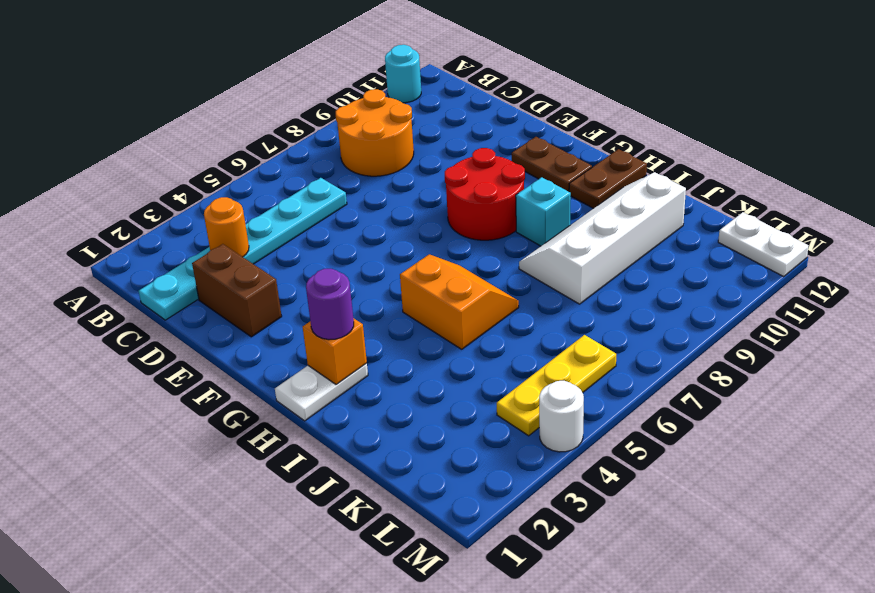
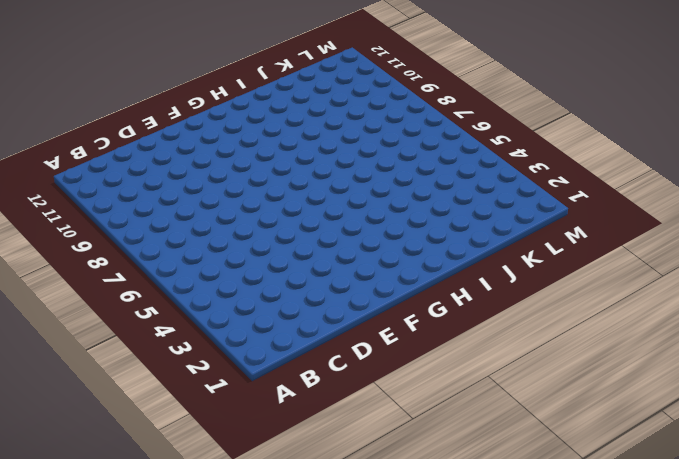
none -> cyan 1x1 round brick [385,45,421,103]
none -> orange 2x2 round brick [336,89,414,176]
none -> cyan 1x6 plate [139,178,347,320]

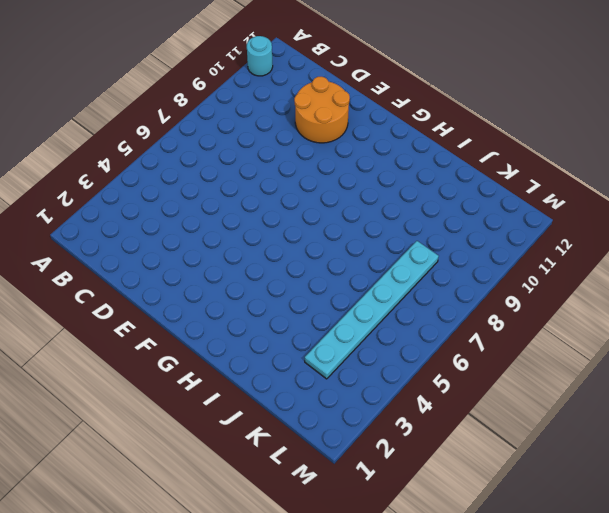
orange 2x2 round brick [294,77,350,143] -> orange 2x2 round brick moved to [336,89,414,176]
cyan 1x6 plate [305,241,439,379] -> cyan 1x6 plate moved to [139,178,347,320]
none -> brown 1x2 brick [192,244,282,337]
none -> red 2x2 round brick [445,148,525,240]
none -> brown 1x2 plate [512,137,592,192]

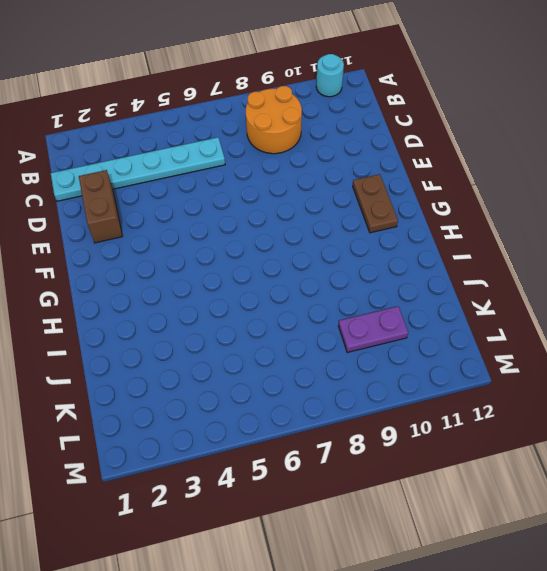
purple 1x2 plate [338,306,408,352] -> none
none -> red 2x2 round brick [445,148,525,240]
none -> white 1x2 plate [275,363,368,421]
none -> orange 2x2 slope [400,254,519,349]

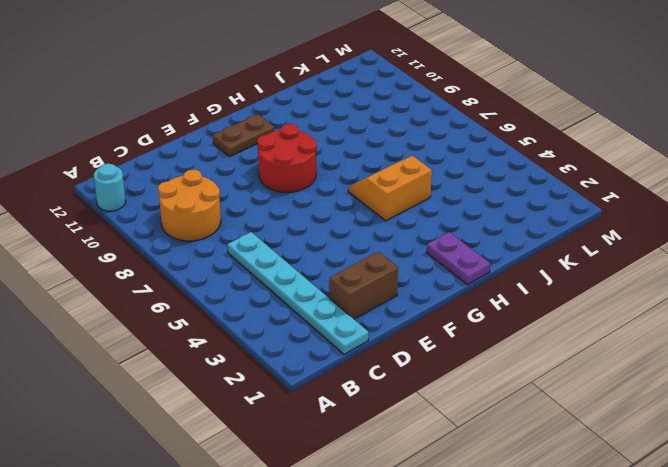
purple 1x2 plate [427,232,490,285] -> white 1x2 plate [275,363,368,421]
none -> cyan 1x1 brick [516,177,571,246]
none -> brown 1x2 plate [569,149,647,208]
none -> white 2x4 slope [519,172,686,304]

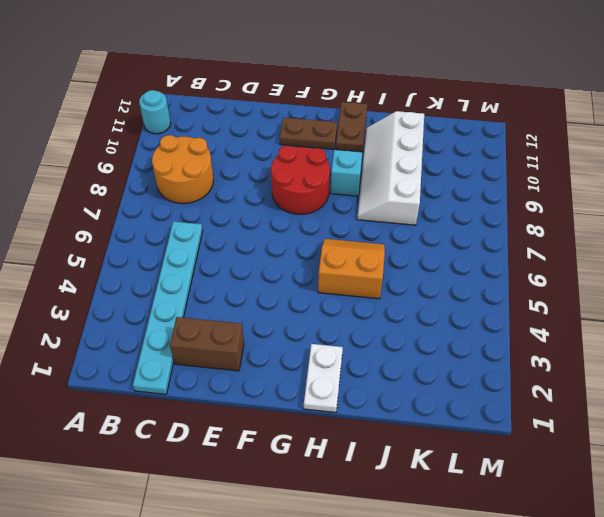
none -> yellow 1x3 plate [497,335,616,436]
none -> white 1x2 plate [718,212,808,276]
none -> white 1x1 round brick [539,381,584,452]

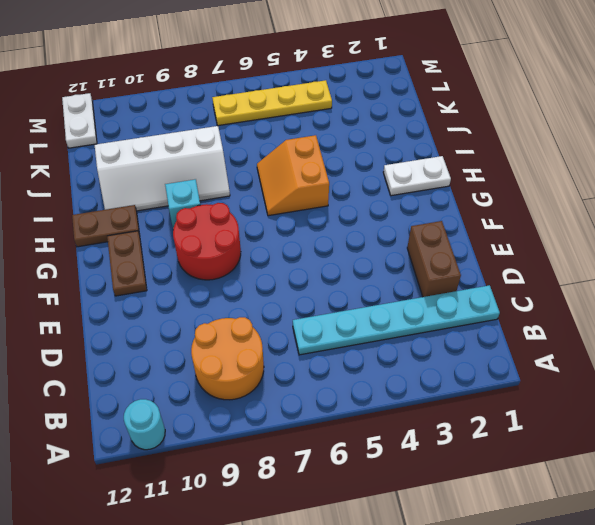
yellow 1x4 plate [212,80,332,126] -> yellow 1x3 plate [497,335,616,436]
none -> white 1x1 round brick [539,381,584,452]
none -> orange 1x1 round brick [204,197,249,257]
none -> orange 1x1 brick [303,318,367,384]

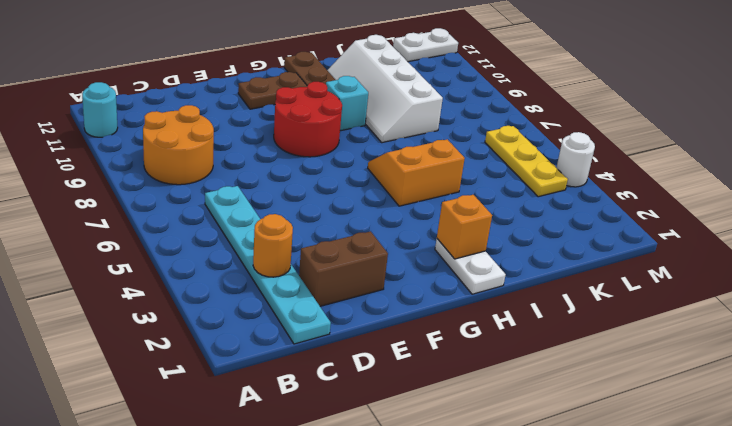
none -> purple 1x1 round brick [306,269,354,340]

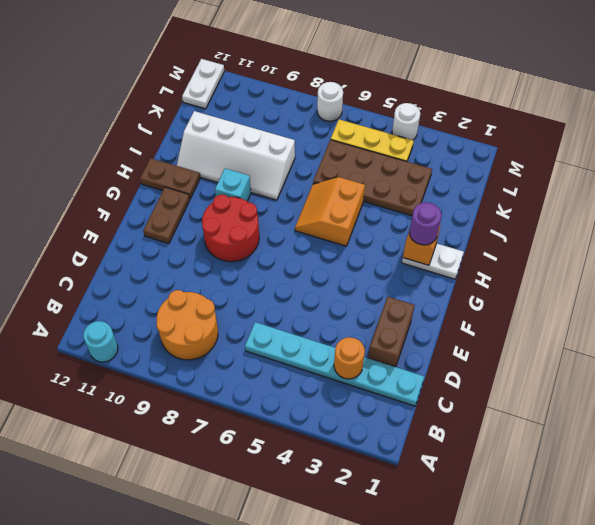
brown 2x4 plate [313,140,432,216] -> none
white 1x1 round brick [317,82,343,121] -> none

